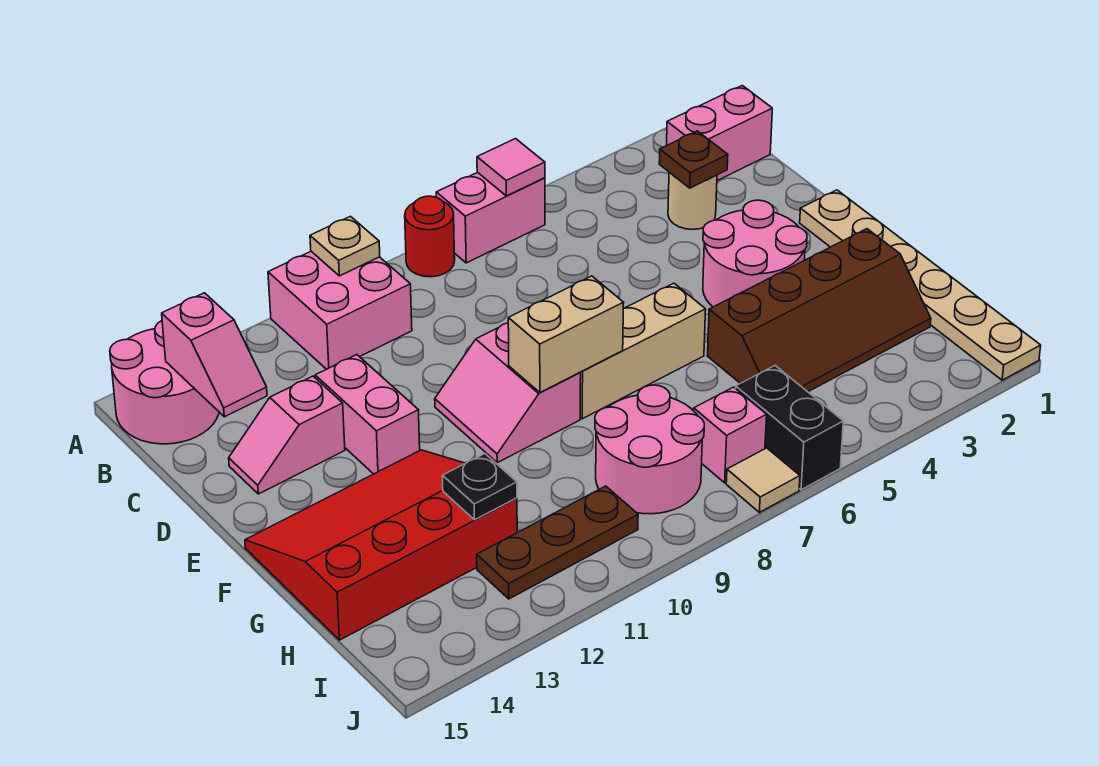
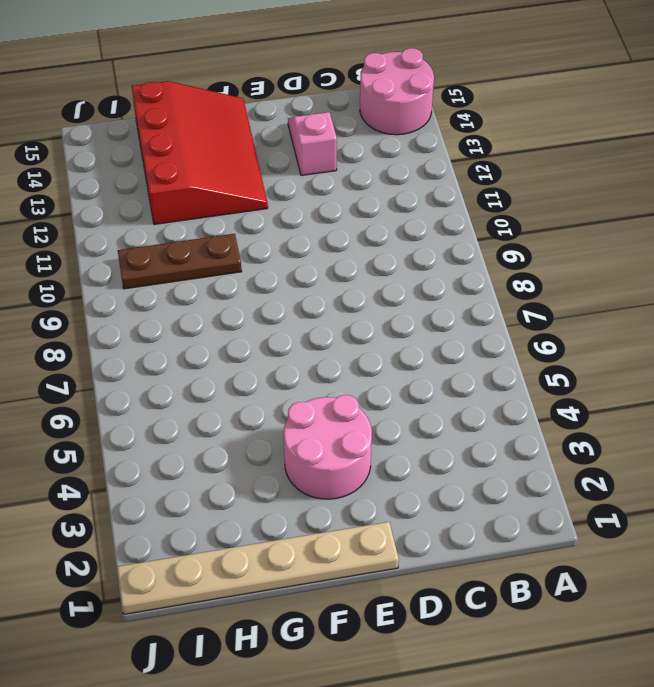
brown 1x3 plate [118,234,242,289] -> brown 1x3 plate turned to [477,486,638,599]
none -> pink 1x2 brick [436,172,545,263]
none -> red 1x1 round brick [405,196,455,277]
none -> pink 2x2 brick [268,252,412,369]

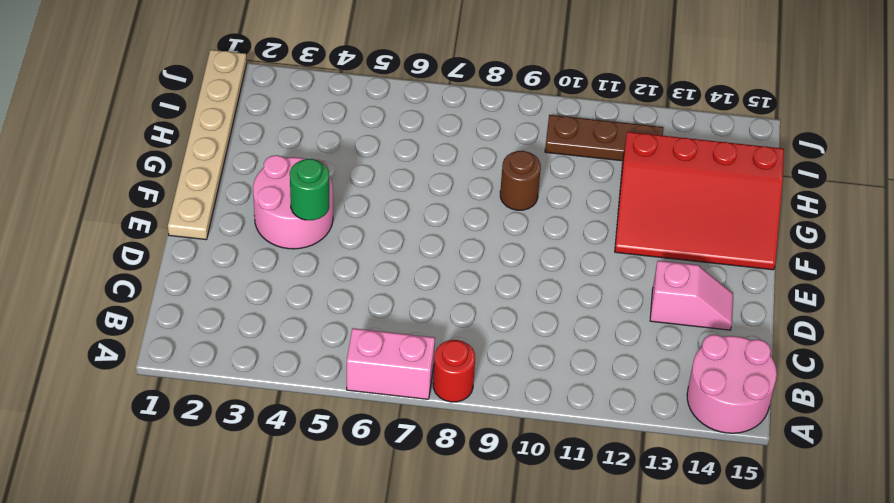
green 1x1 round brick [290,159,329,220] -> none
brown 1x1 round brick [500,151,541,210] -> none
none -> pink 2x2 brick [268,252,412,369]
none -> pink 1x2 brick [667,86,772,181]
none -> tan 1x1 round brick [668,172,717,229]

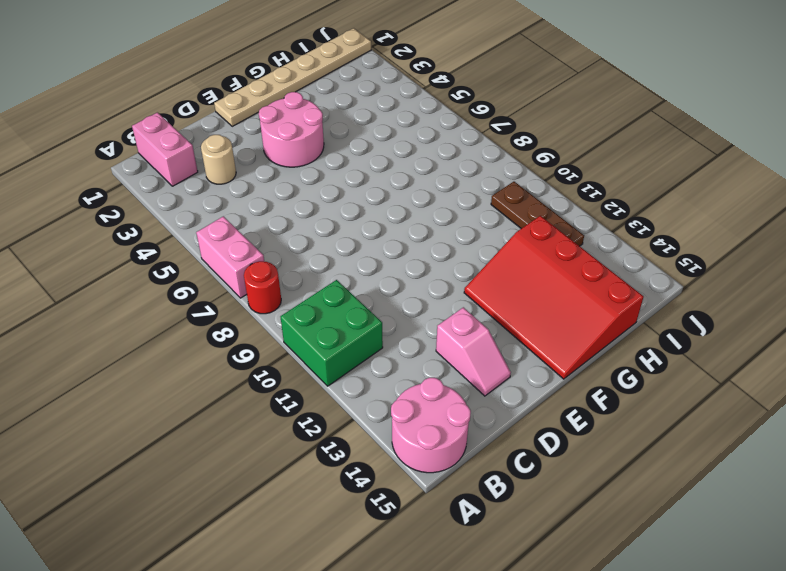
green 2x2 brick [281,280,383,386] -> pink 2x2 brick [268,252,412,369]
none -> pink 1x2 brick [315,355,420,474]
none -> pink 2x2 slope [435,323,581,463]
none -> tan 1x3 brick [580,283,706,419]

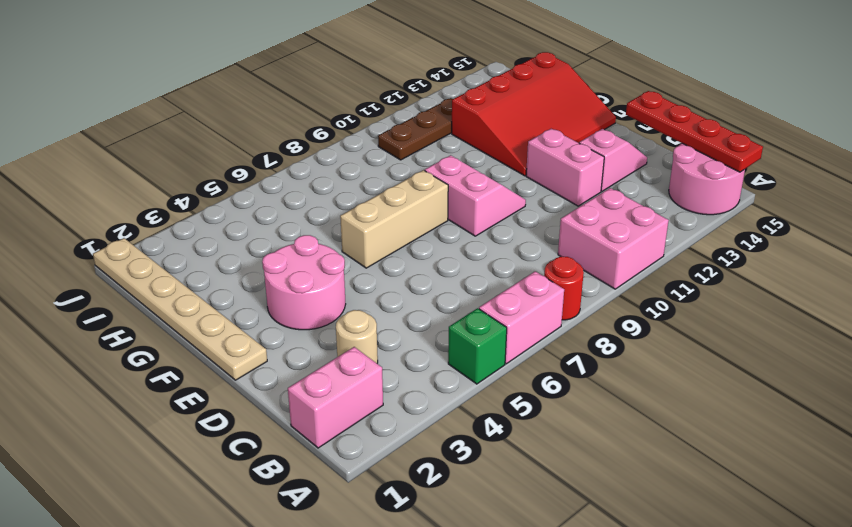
green 1x1 brick [448,308,507,384] -> none
red 1x4 plate [626,91,763,172] -> none
none -> brown 2x4 slope [708,229,931,392]
none -> pink 2x2 round brick [595,385,704,514]
none -> black 1x2 brick [736,366,843,490]

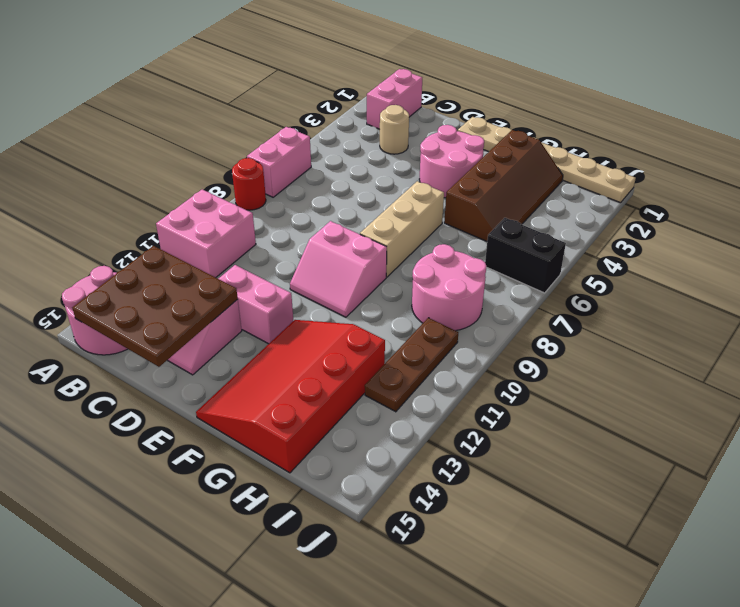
brown 3x3 plate [72,246,238,367] -> pink 1x2 slope [162,293,267,417]
none -> pink 1x1 brick [694,387,767,483]
none -> tan 1x1 tile [726,448,800,512]
none -> pink 1x1 tile [477,139,545,196]

